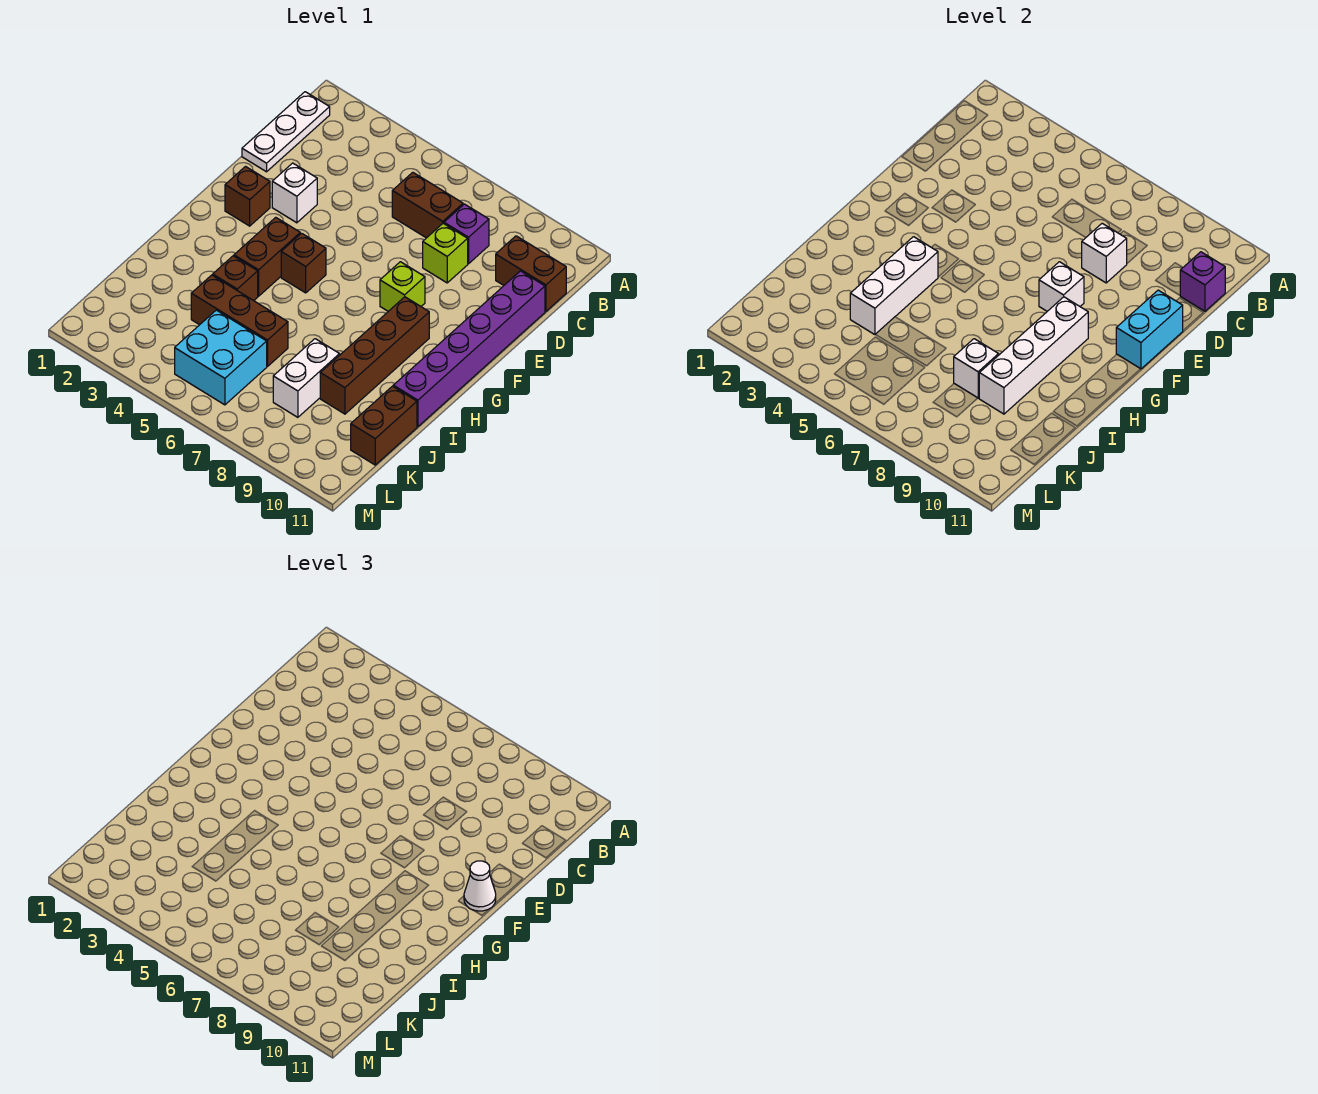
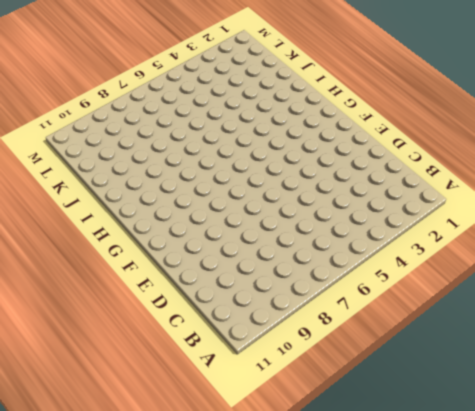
none -> white 1x3 plate [242,92,330,172]
none -> brown 1x2 brick [392,172,463,238]
none -> purple 1x1 brick [444,204,489,264]

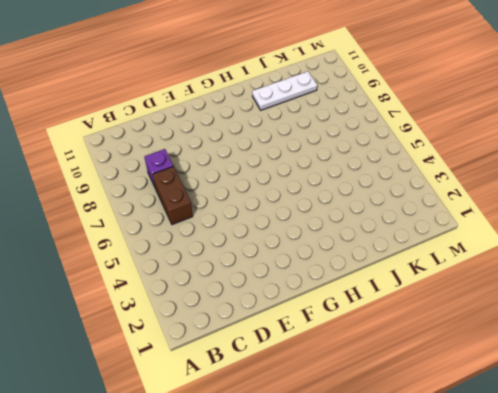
white 1x3 plate [252,71,317,110] -> white 1x3 plate moved to [242,92,330,172]
none -> brown 1x2 brick [496,236,566,311]
none -> lime 1x1 brick [423,223,468,283]
none -> purple 1x6 brick [393,271,545,427]

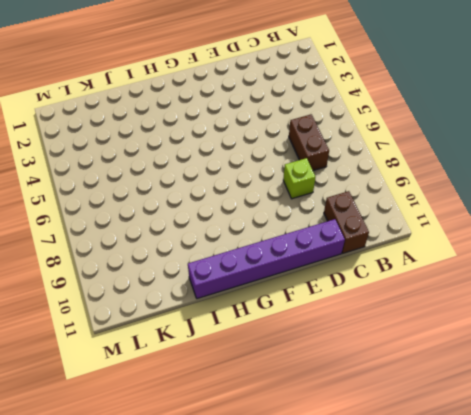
none -> white 1x3 plate [242,92,330,172]
none -> purple 1x1 brick [444,204,489,264]
none -> white 1x1 brick [272,163,317,223]

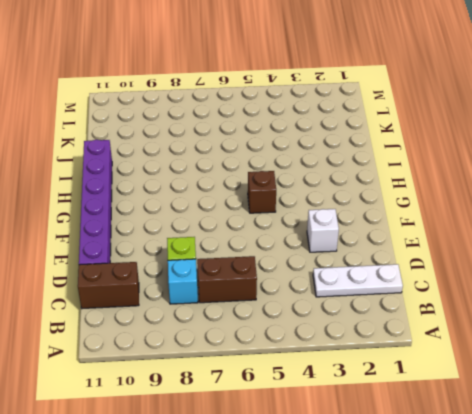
white 1x3 plate [313,264,403,297] -> white 1x3 plate turned to [242,92,330,172]
cyan 1x1 brick [168,259,198,304] -> purple 1x1 brick [444,204,489,264]
none -> brown 1x1 brick [225,167,270,226]
none -> lime 1x1 brick [380,262,425,311]
none -> brown 1x2 brick [234,217,300,296]

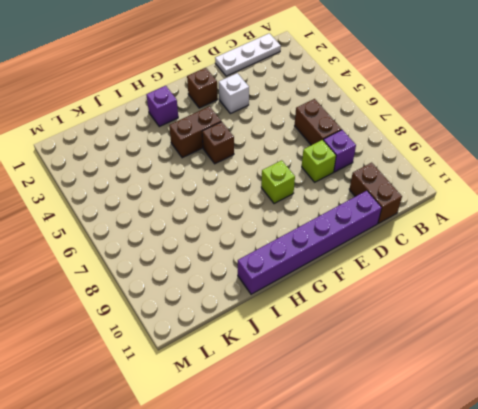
purple 1x1 brick [146,86,178,127] -> purple 1x1 brick moved to [1180,252,1225,311]
none -> brown 1x4 brick [320,297,429,414]
none -> brown 1x1 brick [213,256,258,301]
none -> brown 1x3 brick [191,275,288,366]

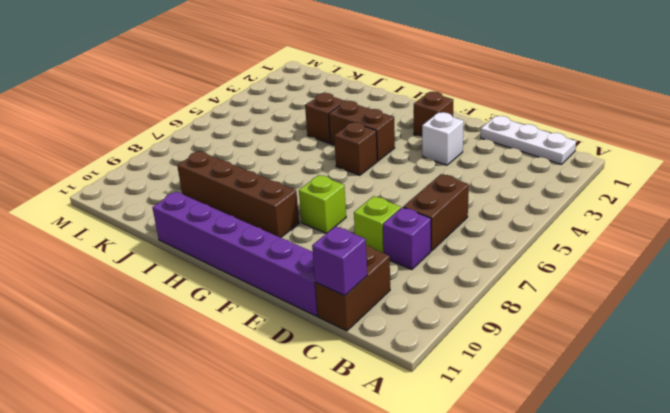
none -> brown 1x3 brick [191,275,288,366]
none -> white 1x2 brick [273,339,340,417]
none -> brown 1x2 brick [351,386,417,465]

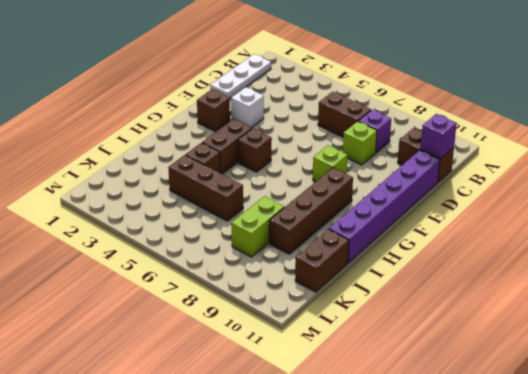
lime 1x2 brick [231,196,284,257] -> white 1x2 brick [273,339,340,417]
none -> cyan 2x2 brick [175,310,267,405]
none -> white 1x1 brick [1082,223,1127,283]
none -> cyan 1x2 brick [1116,290,1183,369]

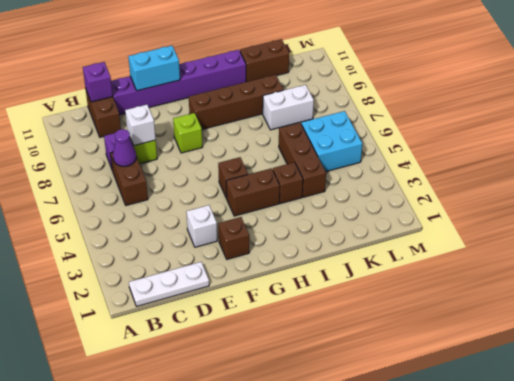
purple 1x1 cone [113,129,136,166] -> none
none -> white 1x1 brick [1039,262,1084,311]
none -> white 1x4 brick [979,297,1088,414]
none -> white 1x3 brick [850,237,938,335]

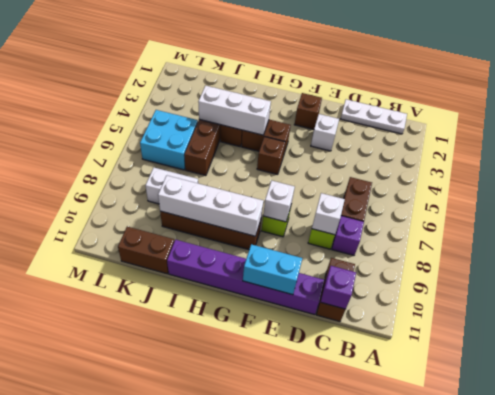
none -> white 1x1 brick [954,339,999,398]
none -> white 1x1 cone [464,861,496,911]

